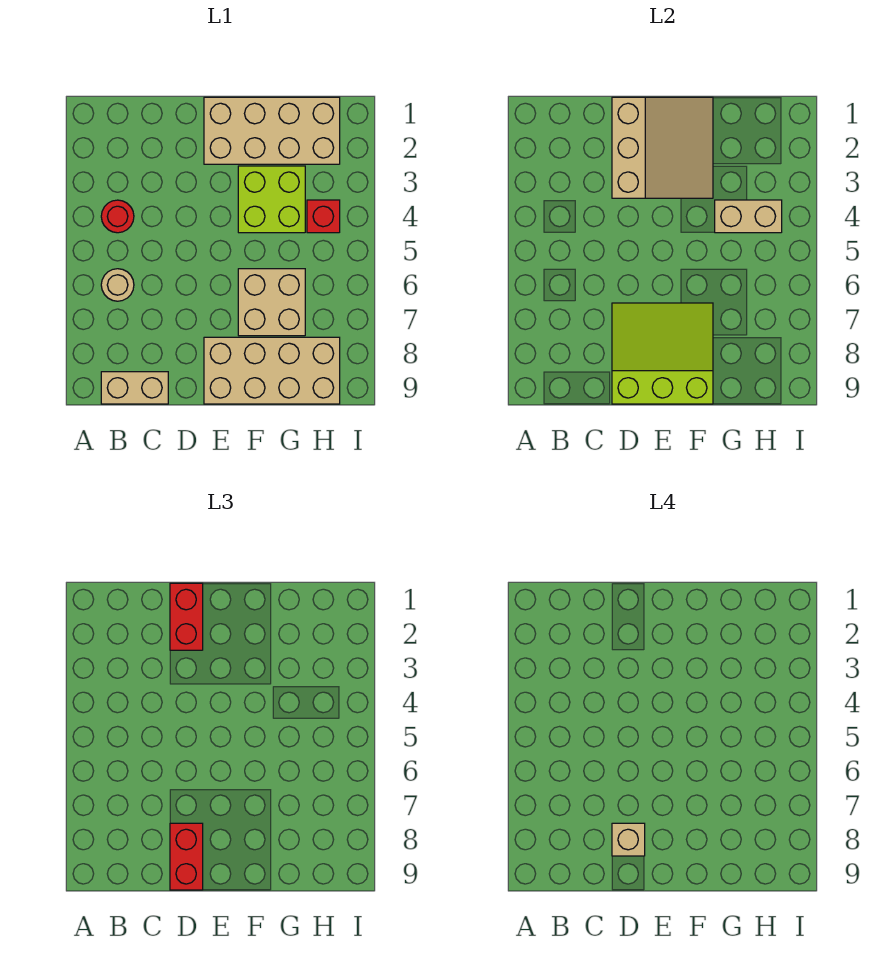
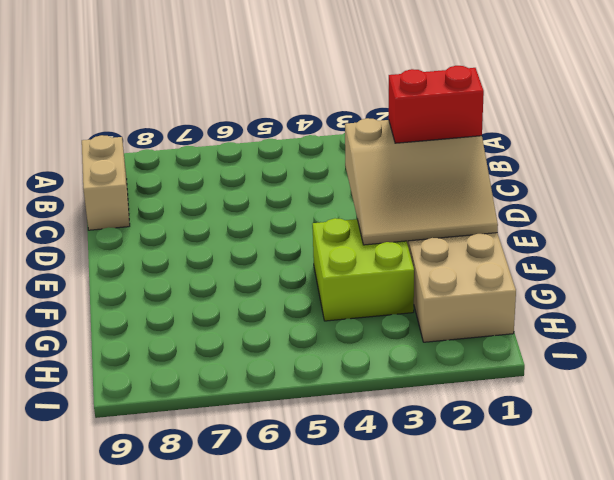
none -> red 1x1 round brick [101,200,134,233]
none -> tan 1x1 round brick [101,269,134,301]
none -> tan 2x4 brick [204,337,340,404]

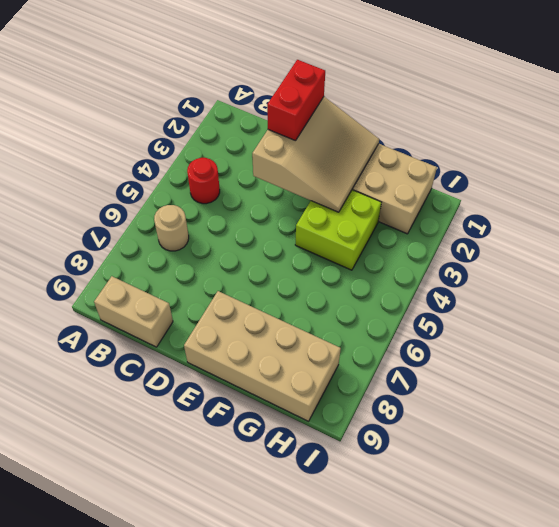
none -> tan 2x2 brick [238,269,305,336]
none -> red 1x1 brick [307,200,340,233]
none -> lime 3x3 slope [612,303,713,404]

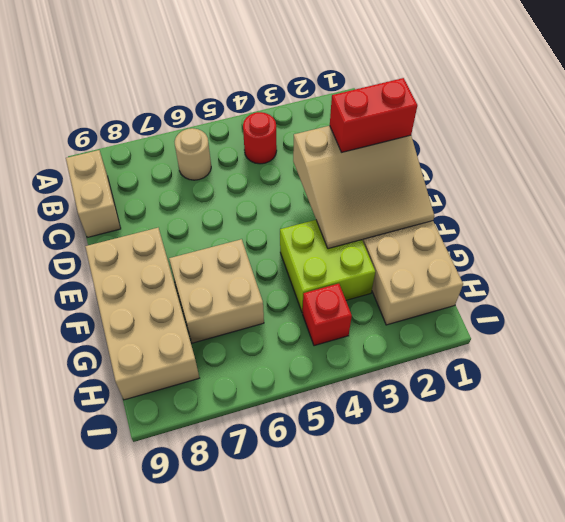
none -> lime 3x3 slope [612,303,713,404]
none -> tan 1x2 brick [715,200,782,233]
none -> red 1x2 brick [170,823,203,890]

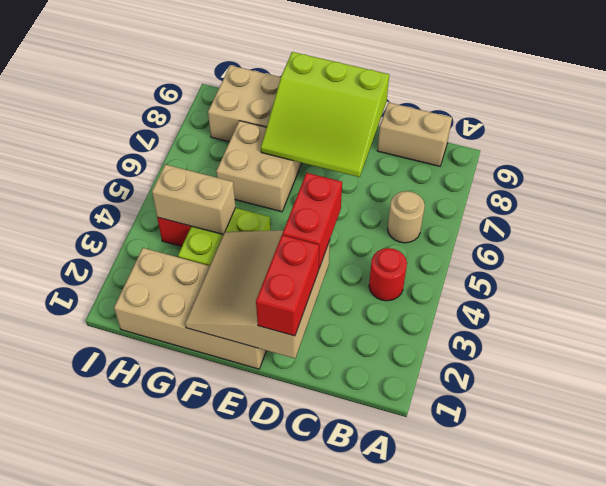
red 1x2 brick [282,173,342,268] -> red 1x2 brick moved to [170,823,203,890]
none -> tan 1x1 brick [612,823,645,856]

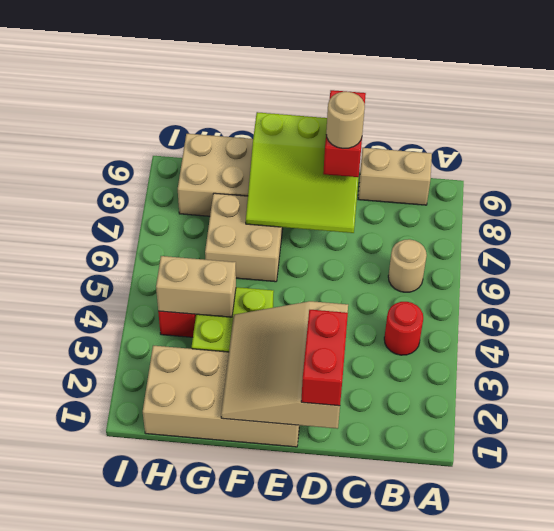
tan 1x1 round brick [326,92,365,148] -> tan 1x1 brick [612,823,645,856]

